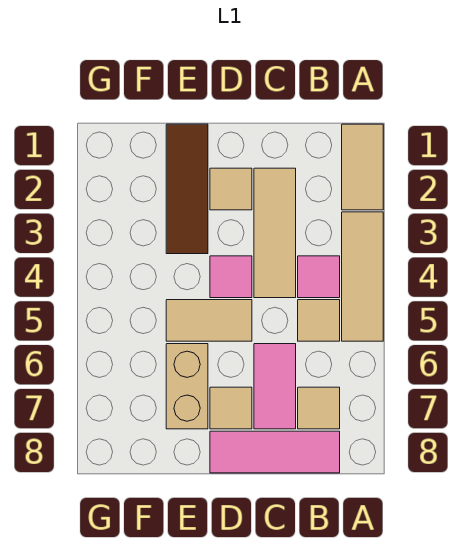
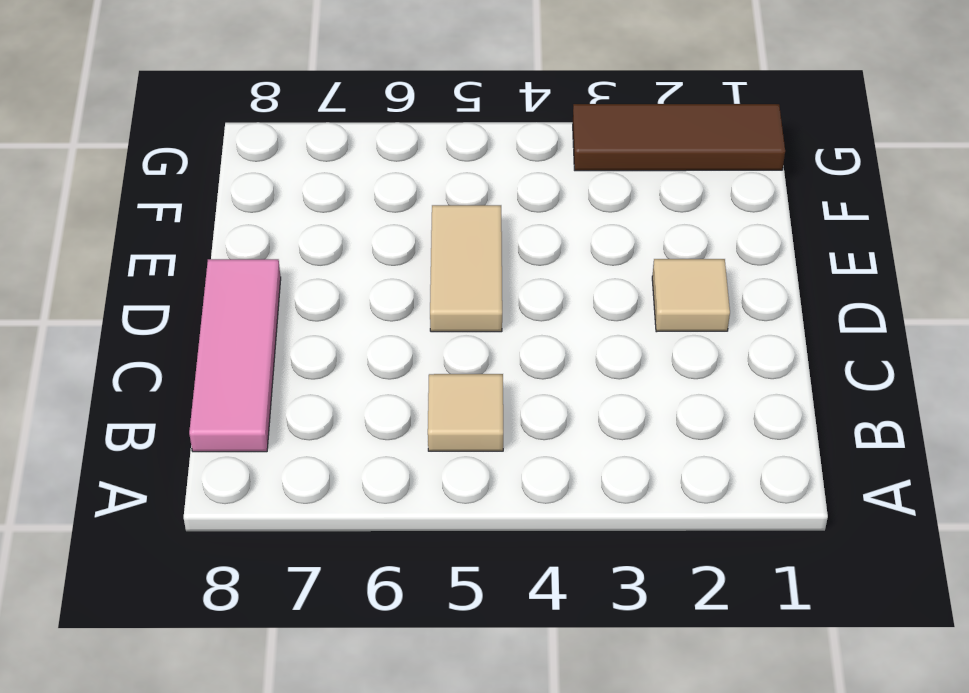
brown 1x3 tile [573,104,785,171] -> brown 1x3 tile moved to [166,124,208,254]
none -> tan 1x2 tile [342,124,383,210]
none -> tan 1x3 tile [342,212,383,341]
none -> pink 1x1 tile [298,256,340,298]

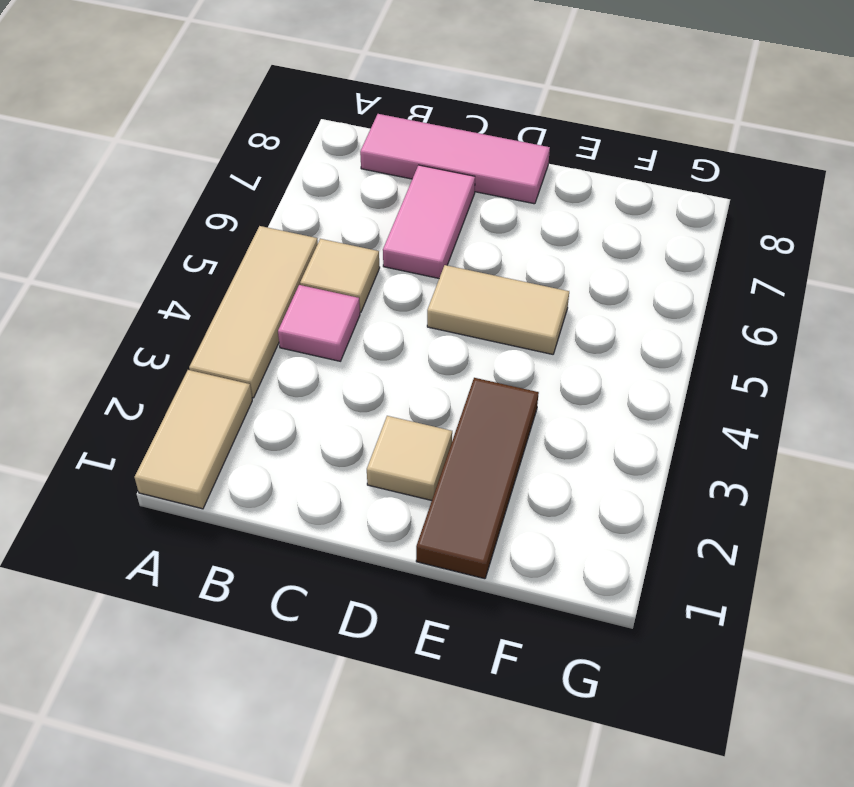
none -> tan 1x1 tile [298,387,340,429]
none -> tan 1x3 tile [254,168,296,298]
none -> pink 1x1 tile [210,256,252,298]

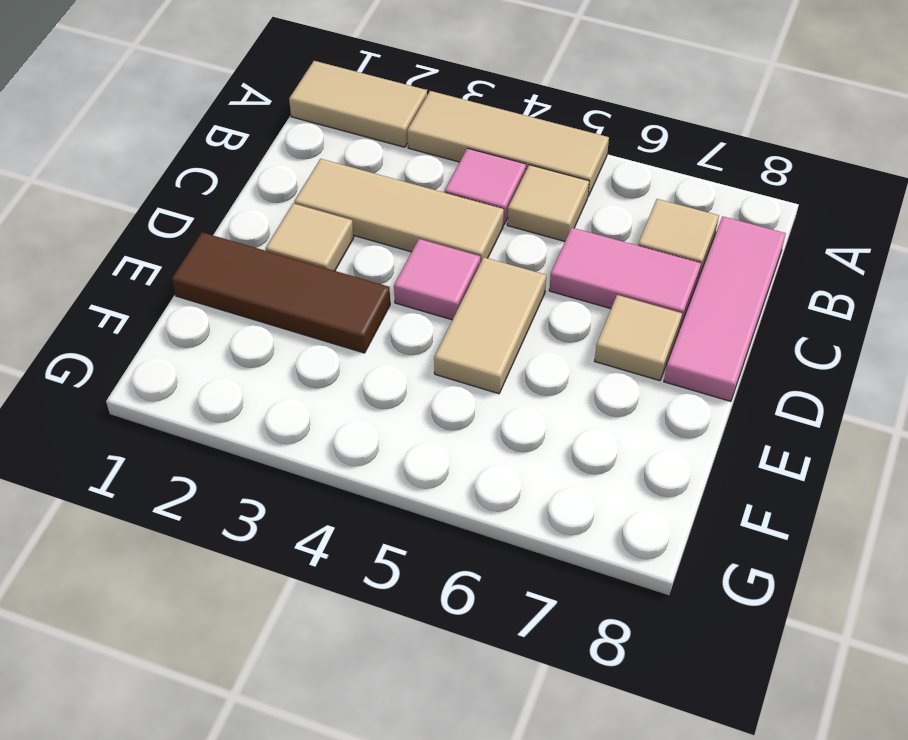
none -> tan 1x2 brick [166,344,208,429]

